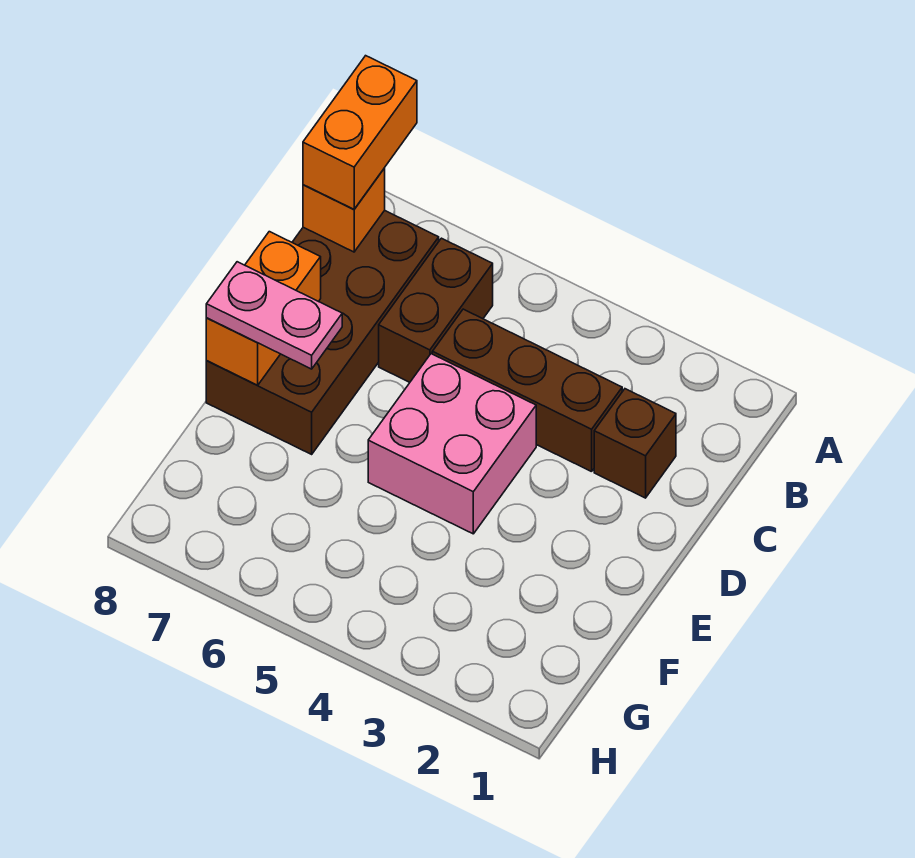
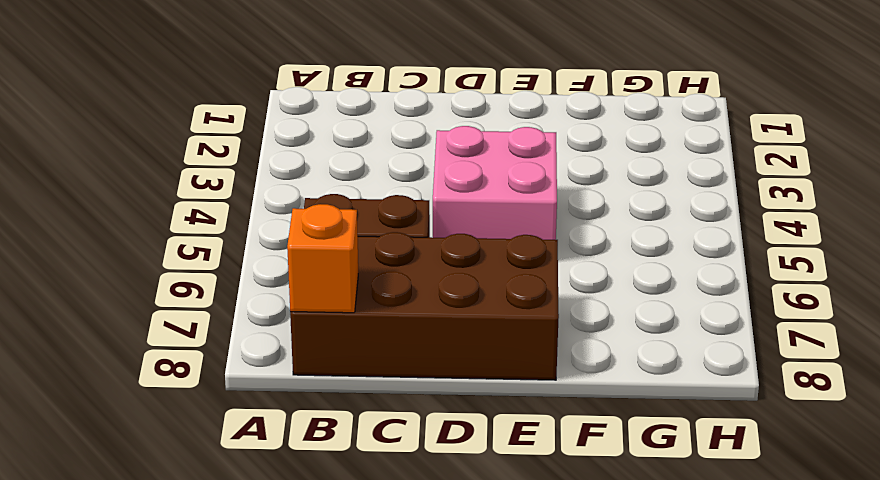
none -> brown 1x1 brick [594,389,676,498]
none -> brown 1x3 brick [432,309,622,472]

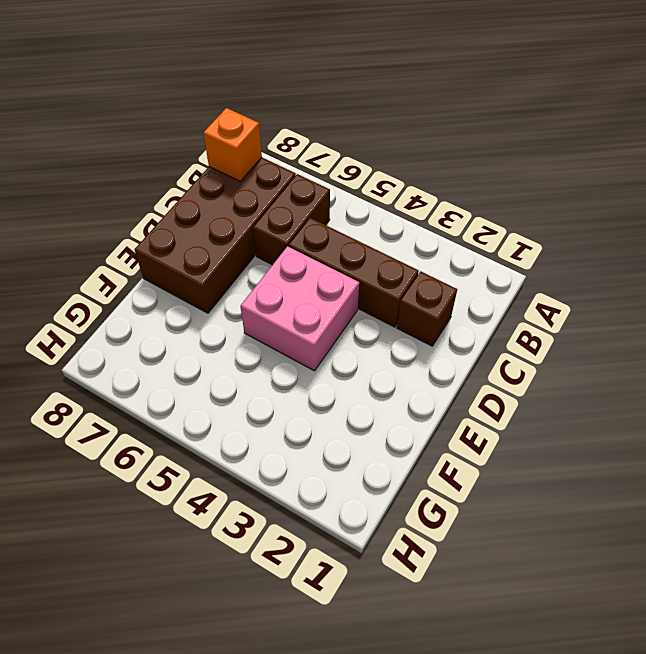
none -> orange 1x2 brick [206,232,321,385]
none -> orange 1x2 brick [303,56,417,209]

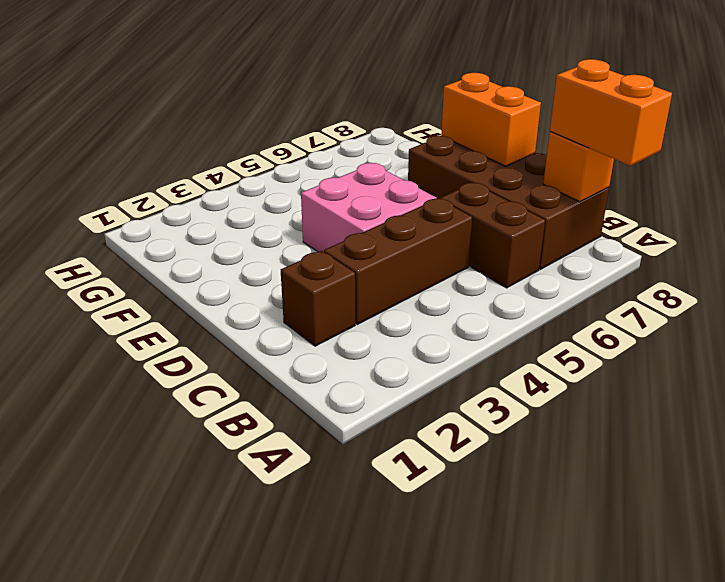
none -> pink 1x2 plate [206,262,342,369]

